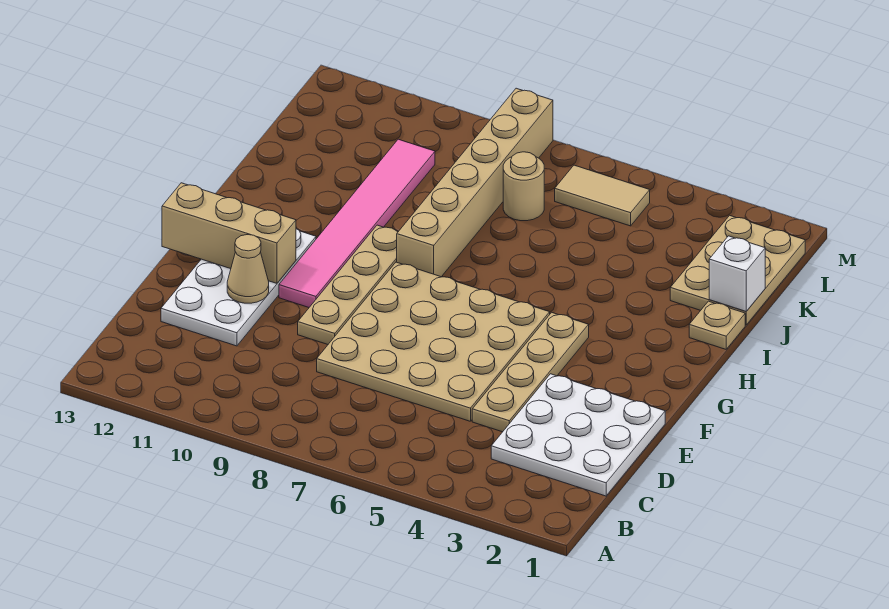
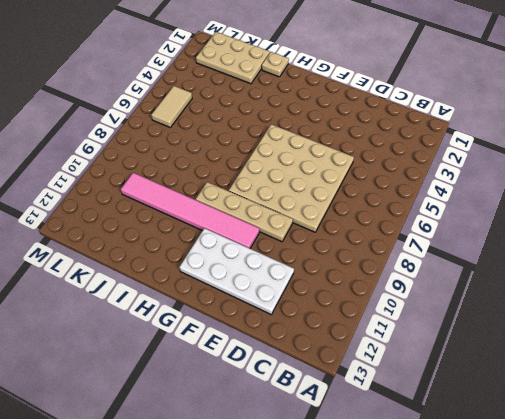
none -> white 3x3 plate [491,374,665,496]
none -> tan 1x4 plate [472,312,589,432]
none -> tan 1x6 brick [397,88,553,277]

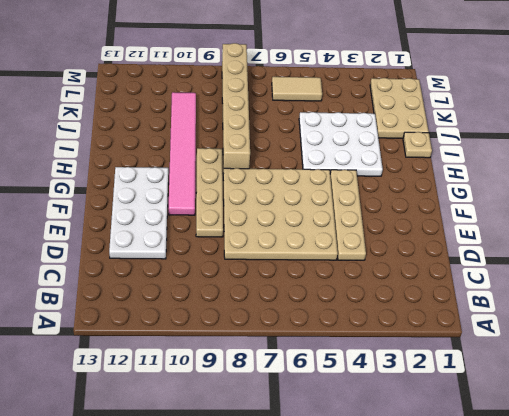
white 3x3 plate [299,112,383,176] -> white 3x3 plate moved to [491,374,665,496]
none -> tan 1x1 round brick [503,152,544,221]
none -> tan 1x1 cone [227,235,269,303]
none -> tan 1x3 brick [162,183,296,283]

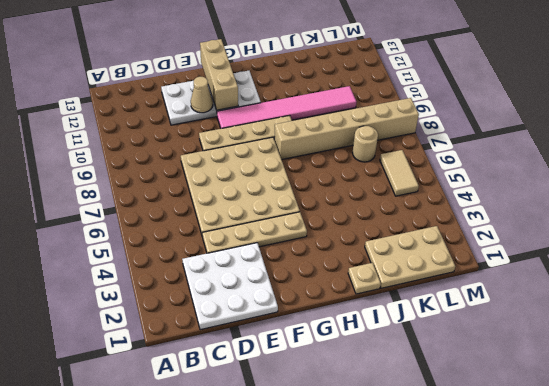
none -> white 1x1 brick [709,236,765,311]

